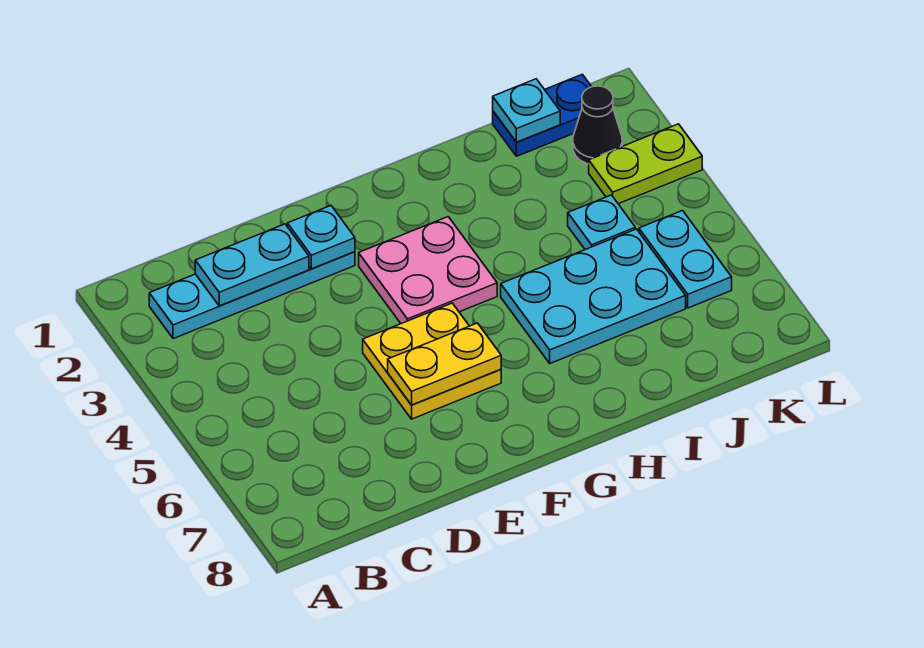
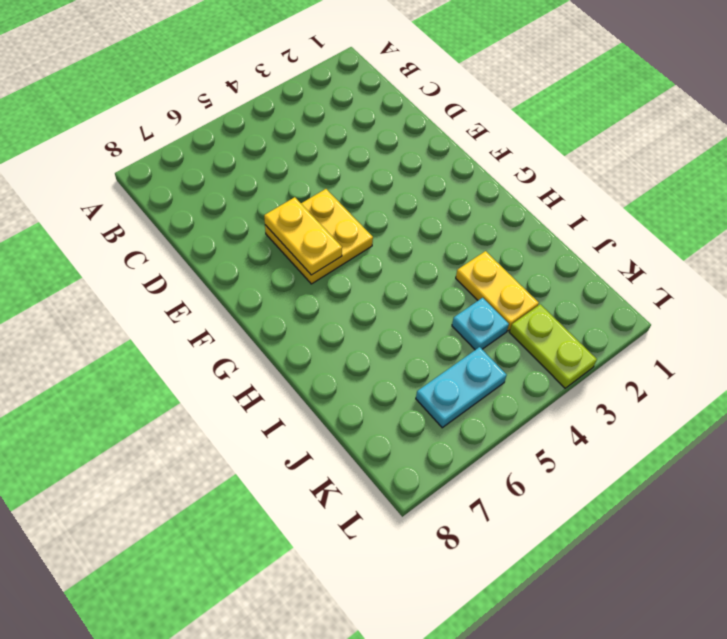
yellow 1x2 plate [456,251,539,331] -> none
none -> cyan 1x4 plate [149,252,355,339]
none -> pink 2x2 plate [359,217,497,324]
none -> cyan 2x3 plate [501,229,686,363]

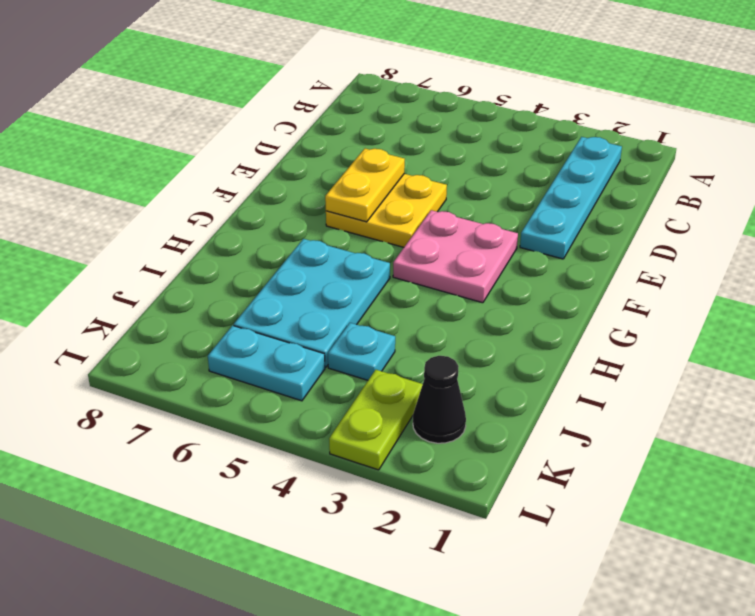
none -> blue 1x2 plate [493,74,591,156]
none -> cyan 1x2 plate [195,224,309,306]
none -> cyan 1x1 plate [287,206,355,269]

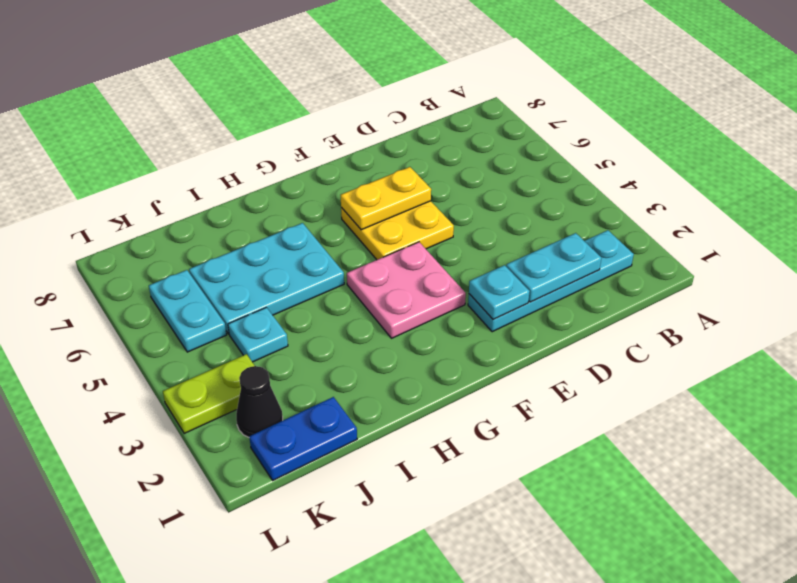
none -> cyan 1x1 plate [493,79,560,142]

